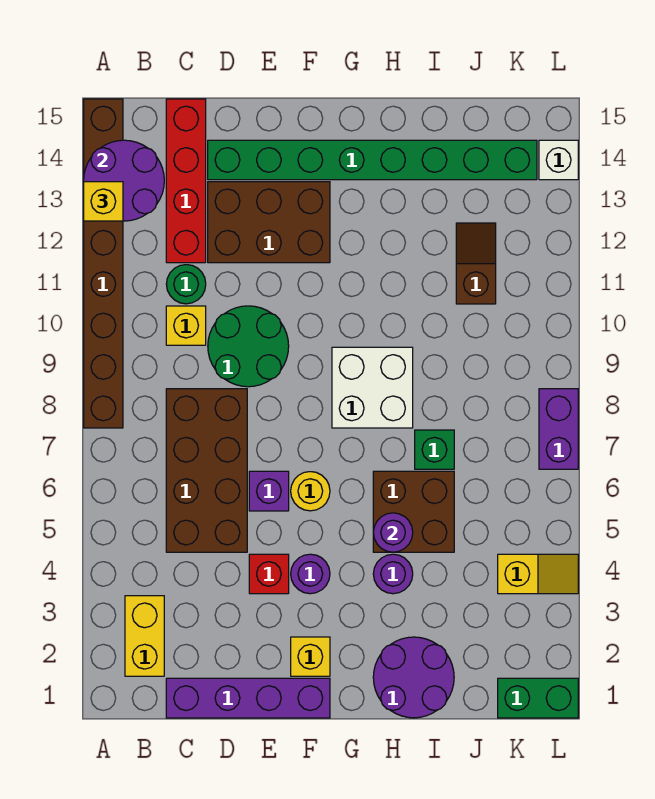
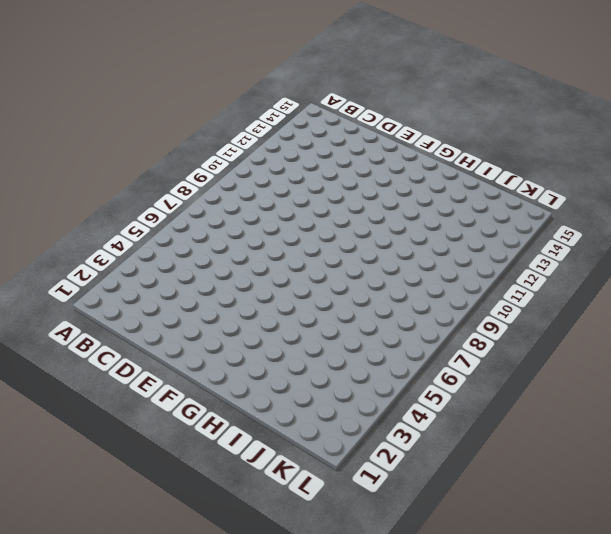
none -> brown 1x8 brick [84,99,123,428]
none -> yellow 1x2 brick [125,596,164,676]
none -> purple 1x4 brick [166,678,330,718]

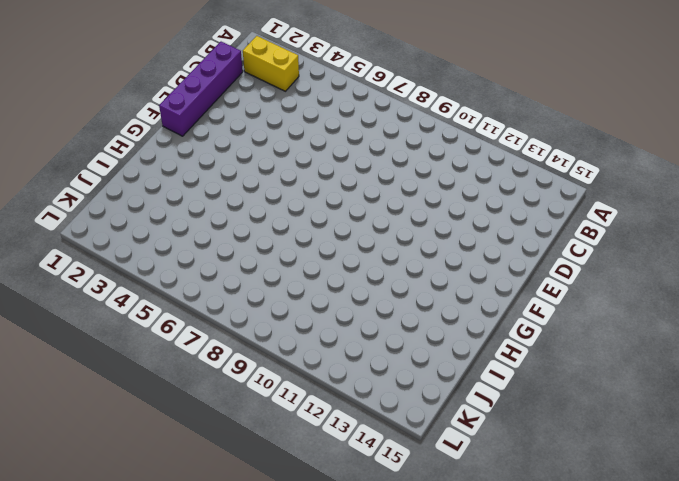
none -> brown 1x8 brick [84,99,123,428]
none -> brown 2x4 brick [166,389,247,552]
none -> yellow 1x1 brick [166,306,206,345]

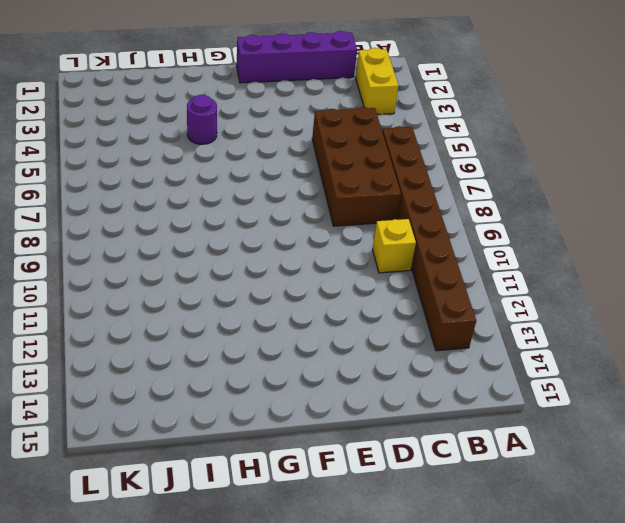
brown 1x8 brick [382,126,476,351] -> brown 1x8 brick moved to [84,99,123,428]
none -> green 1x1 round brick [166,265,206,304]
none -> red 1x4 brick [166,99,206,263]
none -> green 2x2 round brick [208,306,289,387]

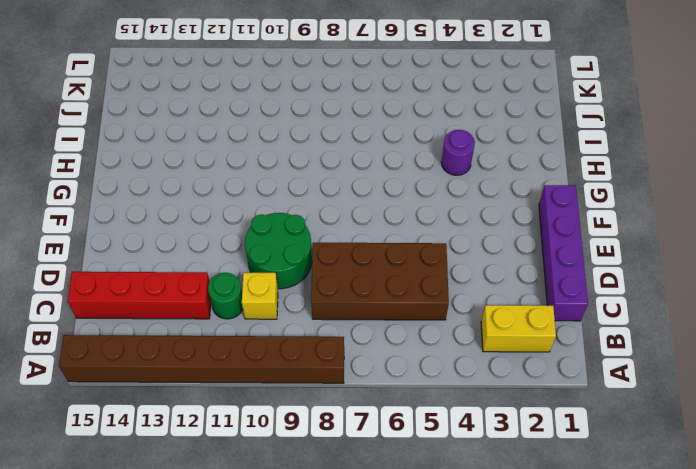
none -> brown 2x3 brick [208,182,330,263]
none -> green 1x8 brick [208,140,537,180]
none -> red 1x1 brick [249,554,289,594]

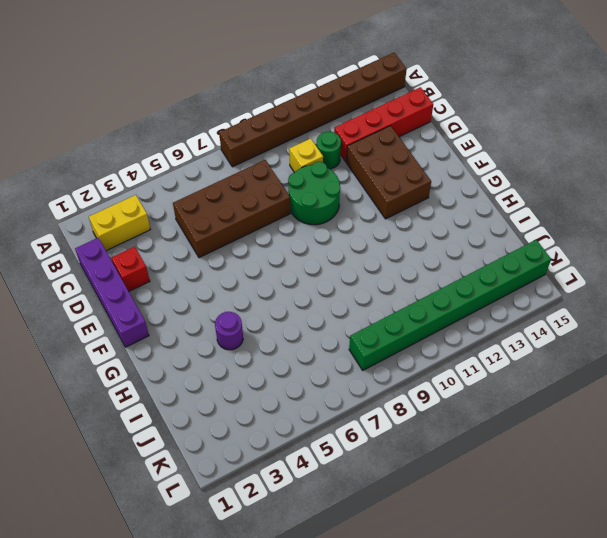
red 1x1 brick [112,247,150,291] -> red 1x1 brick moved to [249,554,289,594]
green 1x8 brick [349,240,551,370] -> green 1x8 brick turned to [208,140,537,180]
none -> purple 1x1 brick [249,471,289,511]
none -> yellow 1x1 brick [291,637,330,676]
none -> purple 1x1 round brick [291,554,330,594]

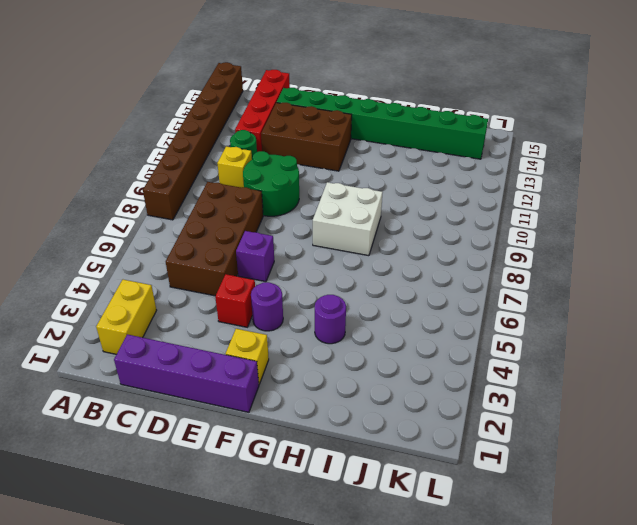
none -> yellow 1x1 round brick [291,472,330,511]
none -> purple 2x2 round brick [373,637,454,718]
none -> brown 2x2 brick [373,471,454,552]

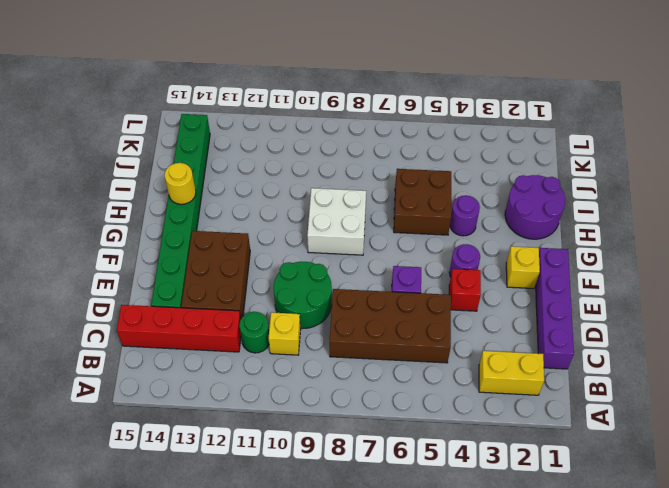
yellow 1x1 round brick [165,163,196,204] -> yellow 1x1 round brick moved to [291,472,330,511]
none -> brown 1x8 brick [84,99,123,428]
none -> green 1x1 brick [415,430,454,469]
none -> brown 1x2 slope [456,223,496,304]

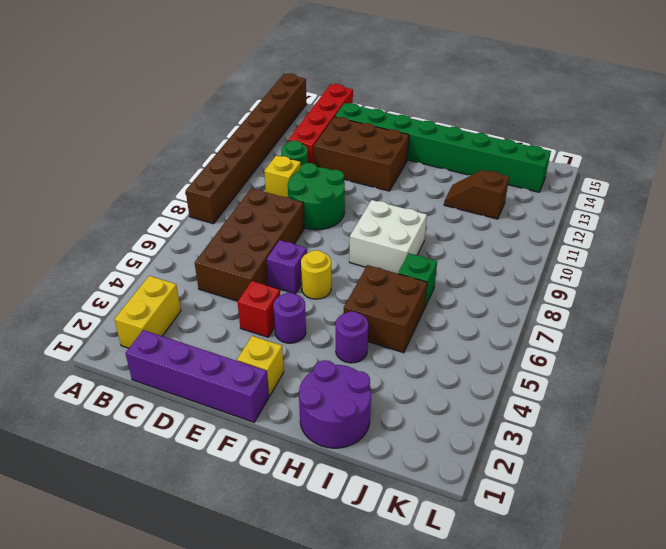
brown 1x2 slope [444,170,509,219] -> brown 1x2 slope turned to [456,223,496,304]
none -> green 1x2 brick [498,678,578,718]
none -> yellow 1x2 slope [498,554,578,594]
none -> purple 1x2 brick [539,389,578,469]

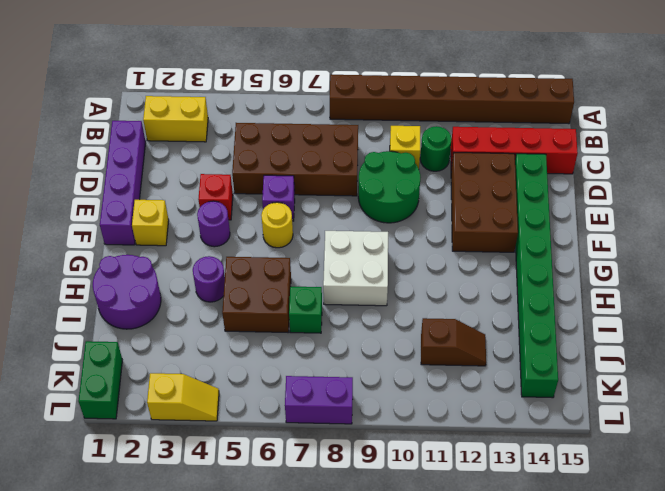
yellow 1x2 slope [147,373,219,421] -> yellow 1x2 slope turned to [498,554,578,594]
none -> white 1x1 brick [539,140,578,180]
none -> purple 2x2 round brick [84,140,164,221]
none -> purple 1x1 round brick [373,513,413,552]

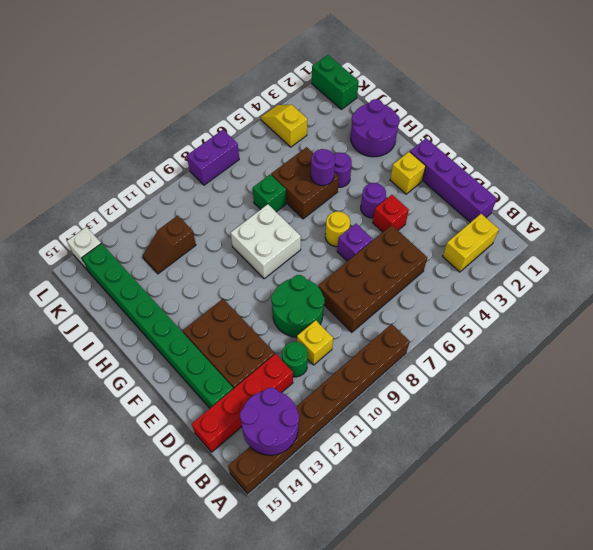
none -> yellow 1x1 brick [84,182,123,221]

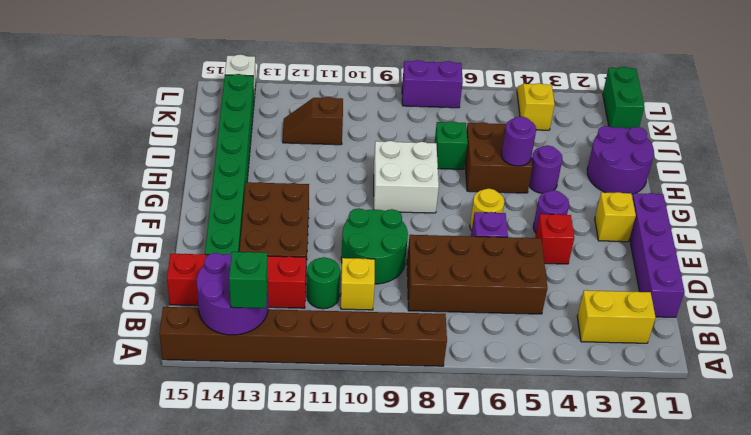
green 1x1 brick [229,252,268,308] -> yellow 1x1 brick [84,182,123,221]

